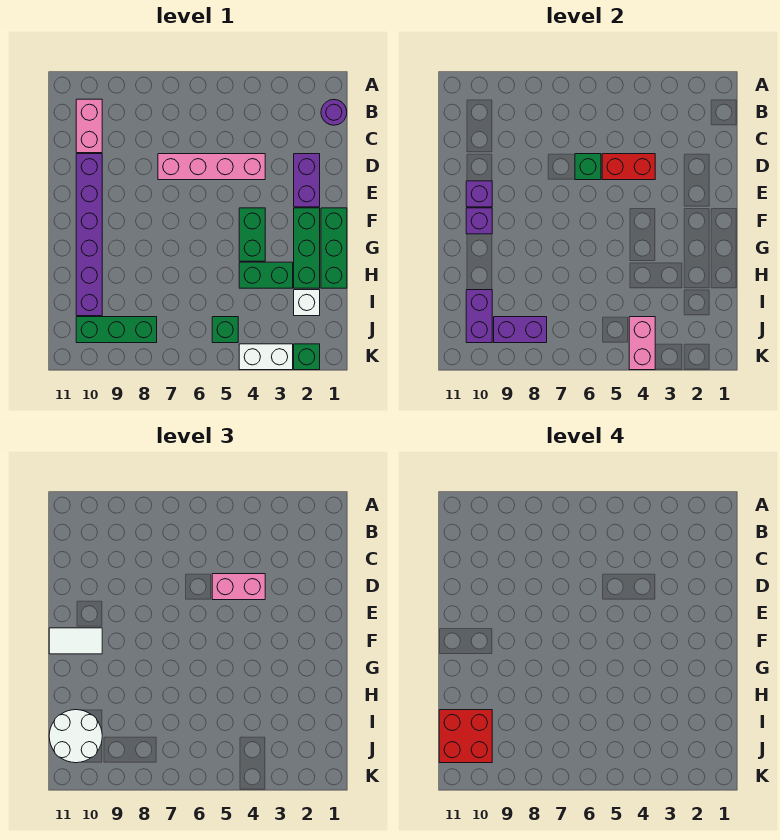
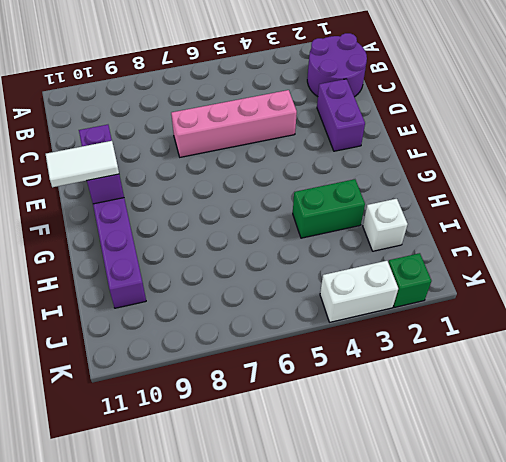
purple 2x2 round brick [307,33,367,97] -> purple 1x1 round brick [321,100,347,125]
none -> pink 1x2 brick [76,99,102,153]
none -> green 1x3 brick [321,208,347,288]
none -> green 1x3 brick [294,208,320,288]

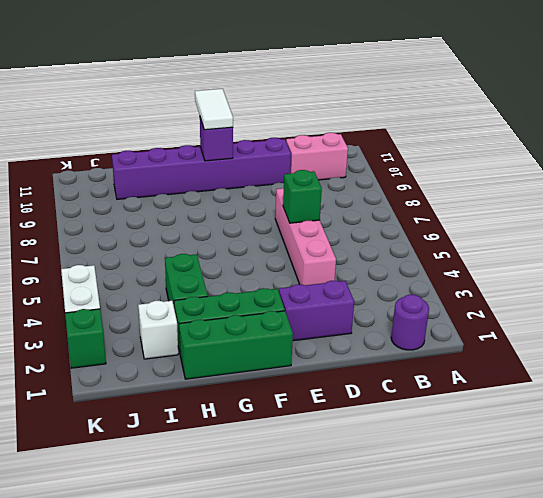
none -> green 1x2 brick [239,208,265,261]
none -> green 1x1 brick [212,317,238,343]
none -> green 1x3 brick [76,317,157,343]

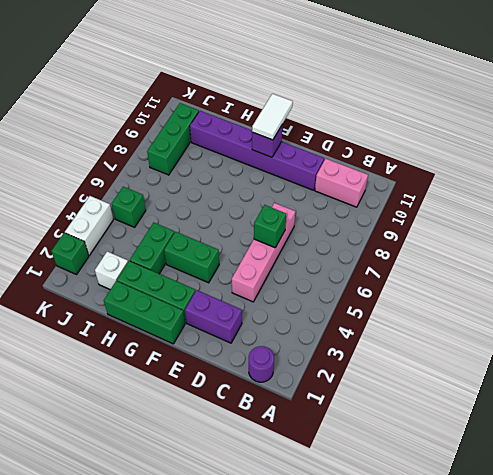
none -> red 1x2 brick [602,154,655,180]
none -> purple 1x1 brick [466,181,492,207]
none -> purple 1x2 brick [466,290,492,343]

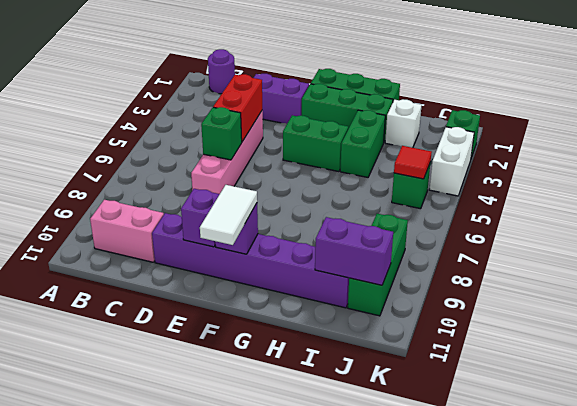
red 1x1 tile [394,146,432,179] -> none
none -> pink 1x2 brick [629,317,655,370]
none -> purple 1x2 brick [494,317,547,343]
none -> pink 1x2 brick [212,574,265,600]

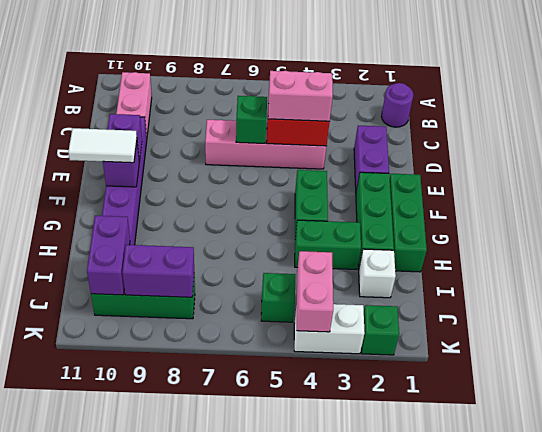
none -> white 2x2 round brick [49,710,102,763]
none -> red 2x2 brick [439,710,492,763]

